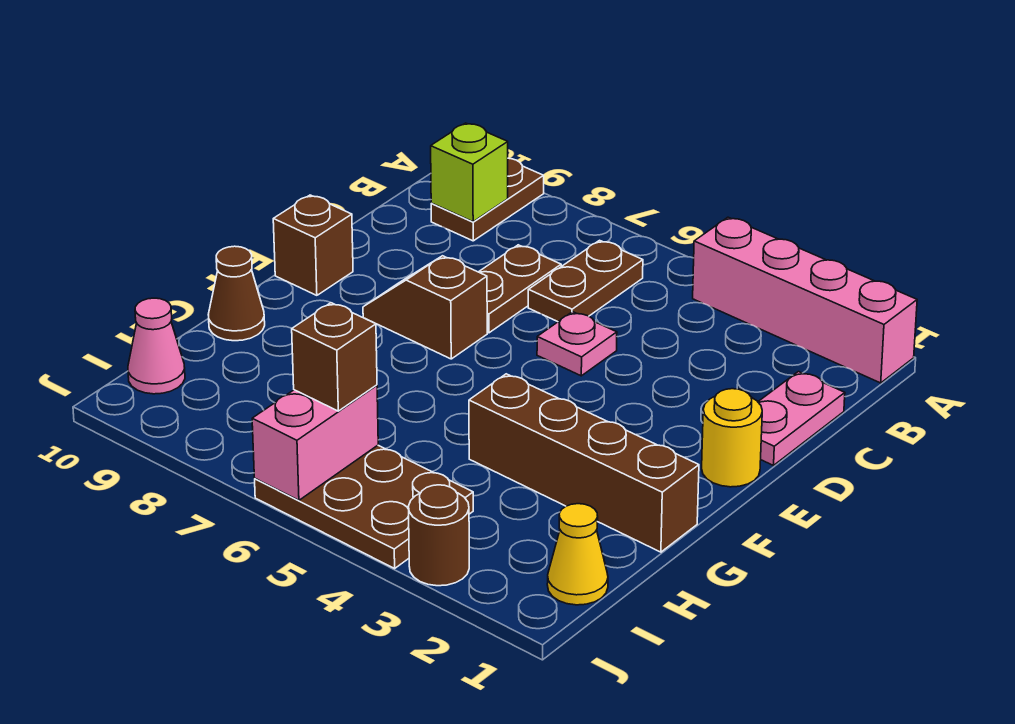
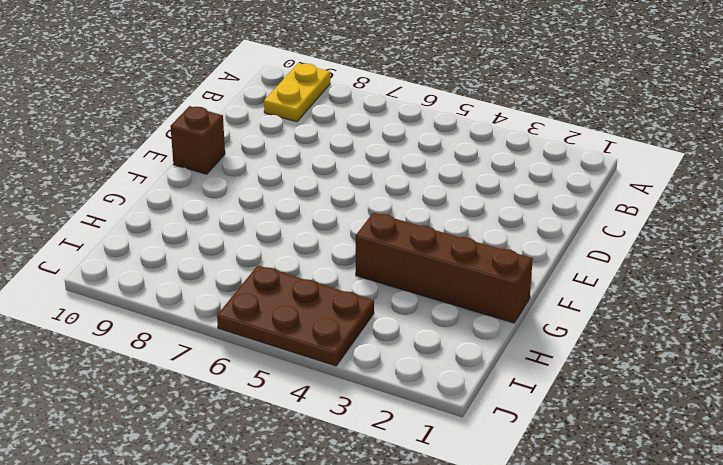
yellow 1x2 plate [264,63,330,122] -> brown 1x2 plate [431,158,544,241]
none -> pink 1x4 brick [693,217,917,383]
none -> brown 1x2 plate [528,240,643,322]
none -> pink 1x2 plate [758,372,845,465]

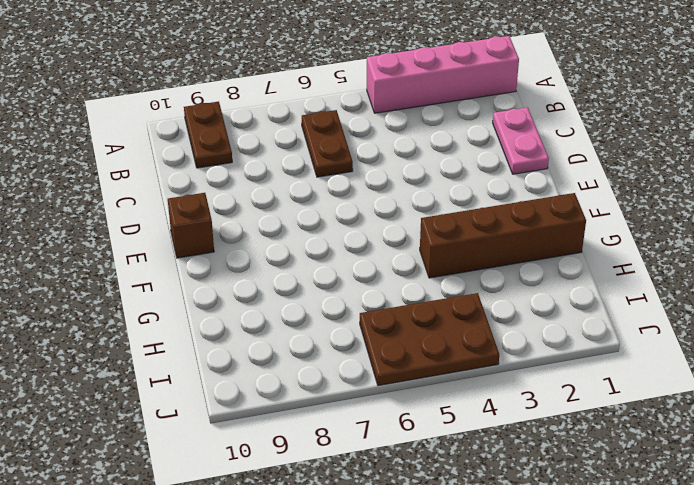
none -> brown 1x2 plate [479,245,561,333]
none -> pink 1x1 plate [537,312,617,376]
none -> yellow 1x1 round brick [702,389,762,487]

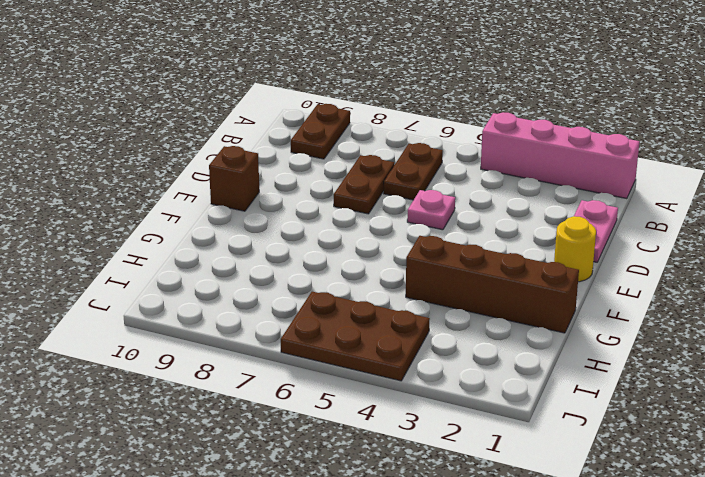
none -> brown 1x2 slope [363,256,487,359]
none -> brown 1x1 cone [208,246,265,341]
none -> yellow 1x1 cone [547,504,608,605]

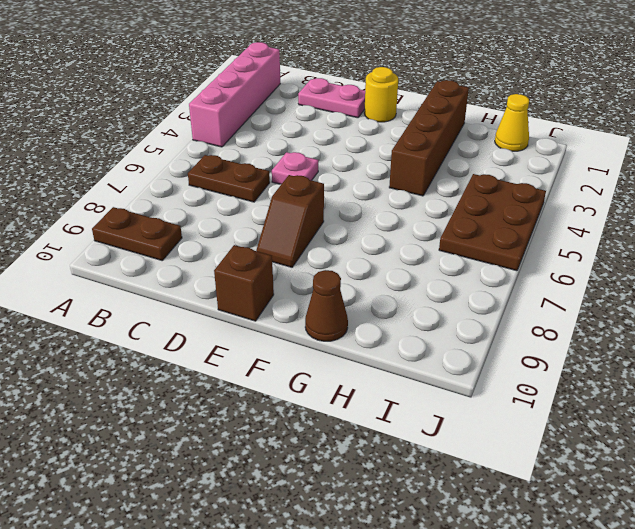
none -> brown 1x2 plate [479,245,561,333]
none -> pink 1x1 cone [128,298,185,394]
none -> brown 1x1 round brick [408,485,469,586]

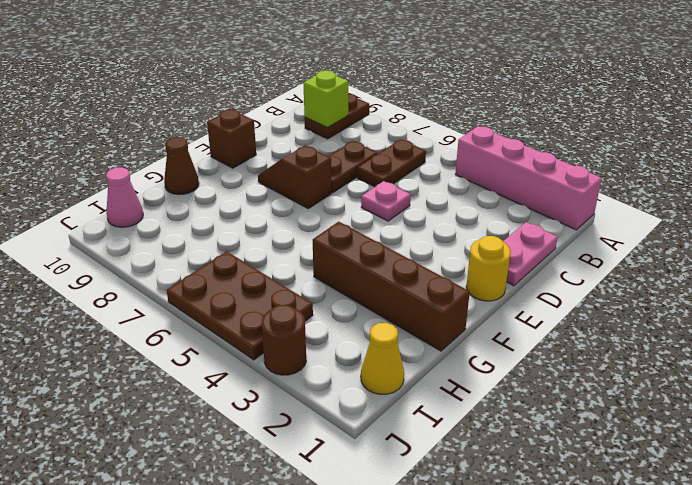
none -> pink 1x2 brick [252,385,378,500]
none -> brown 1x1 brick [292,303,377,411]

